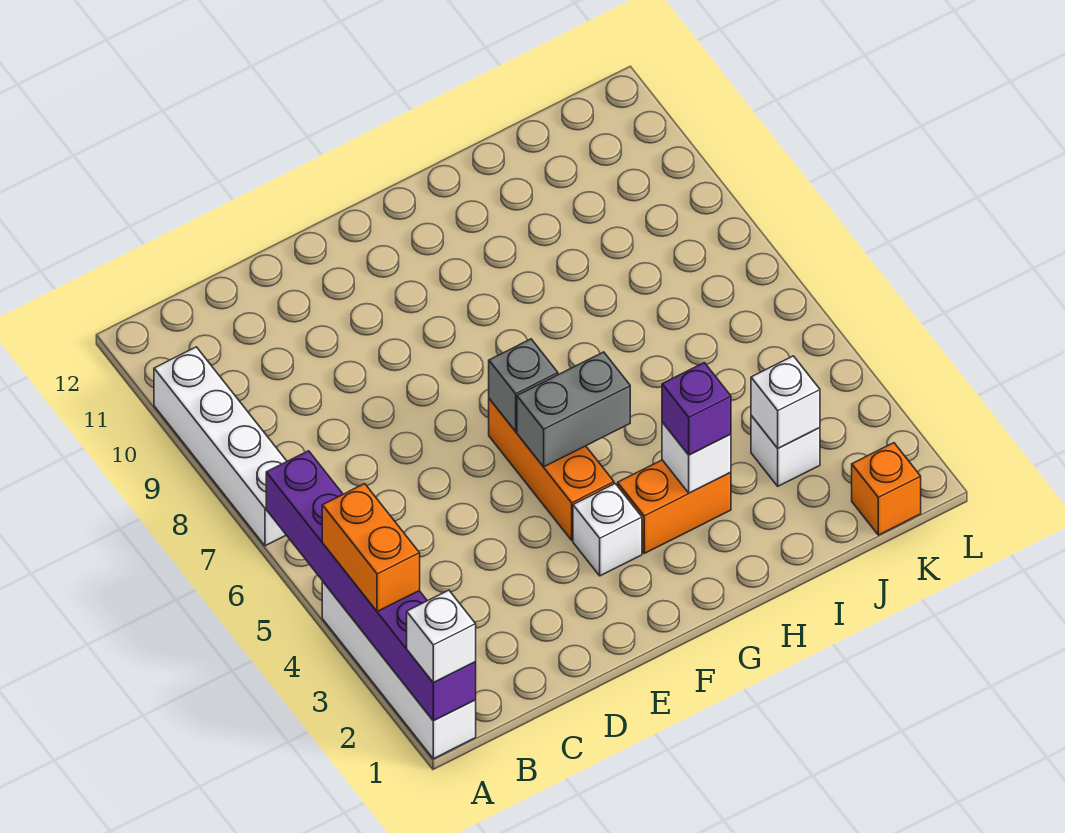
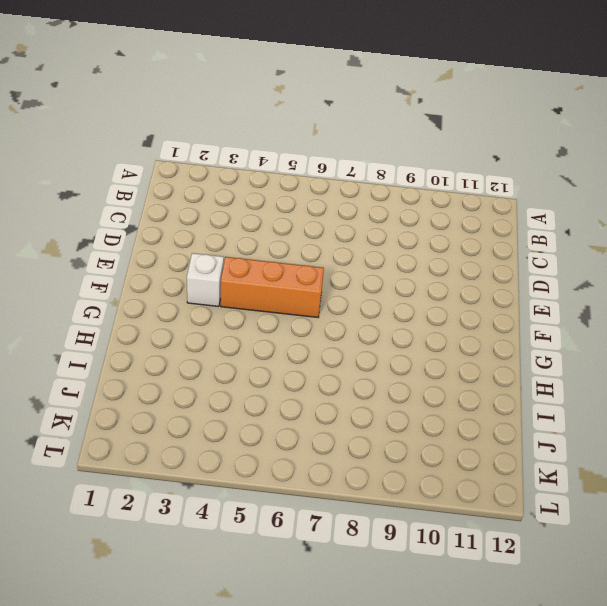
none -> white 1x4 brick [322,581,476,759]
none -> white 1x4 brick [154,347,287,546]
none -> orange 1x2 brick [618,460,731,553]

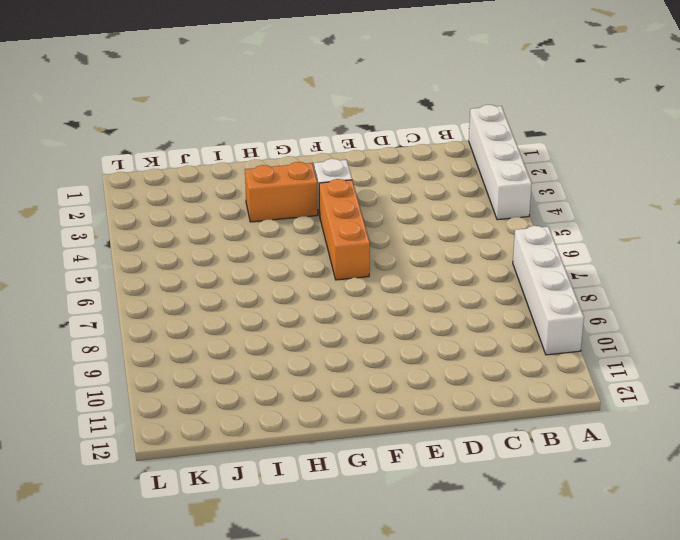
none -> white 1x1 brick [751,415,820,486]
none -> orange 1x1 brick [852,443,921,535]
none -> purple 1x6 brick [266,451,476,721]

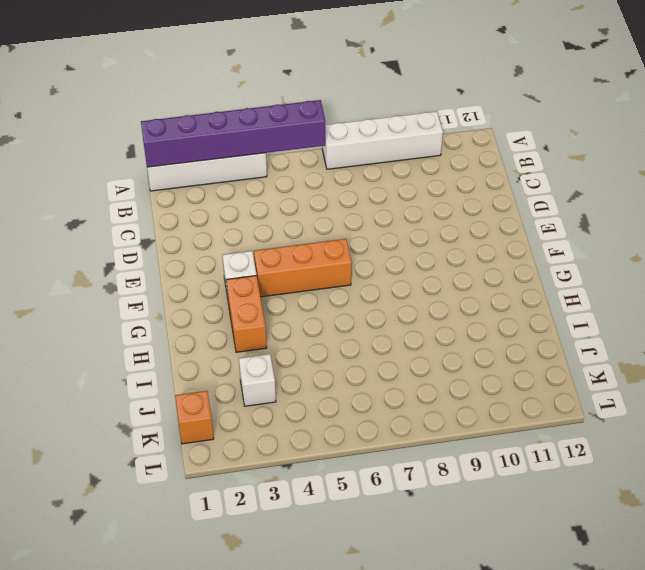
none -> grey 1x2 brick [517,352,630,467]
none -> grey 1x1 brick [489,339,558,431]
none -> white 1x1 brick [662,422,731,493]

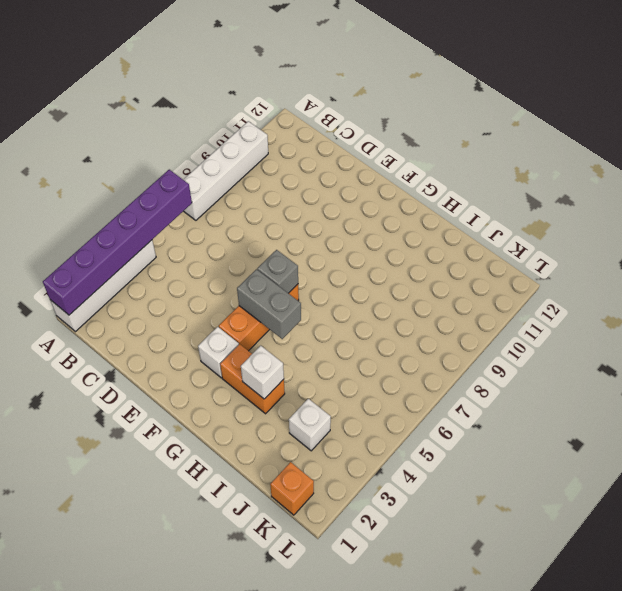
none -> white 1x1 brick [751,356,820,448]
none -> white 1x1 brick [407,590,476,682]
none -> orange 1x2 brick [322,484,420,612]

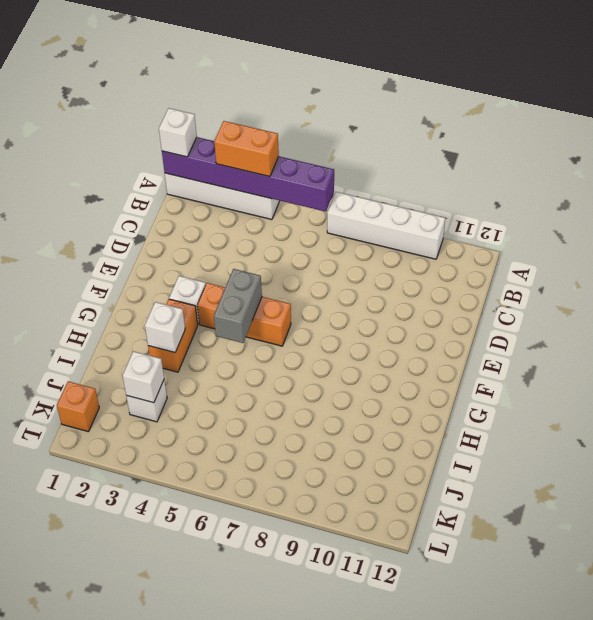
none -> grey 1x1 brick [489,339,558,431]
none -> purple 1x1 brick [662,363,731,455]

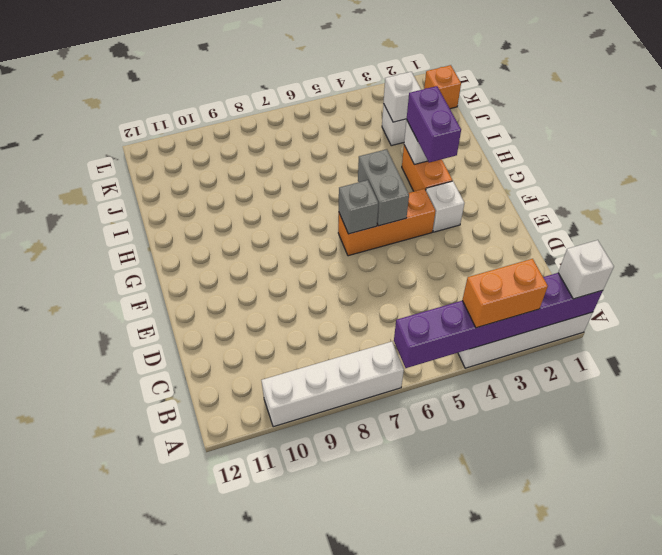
purple 1x2 brick [407,86,461,163] -> purple 1x1 brick [662,363,731,455]

